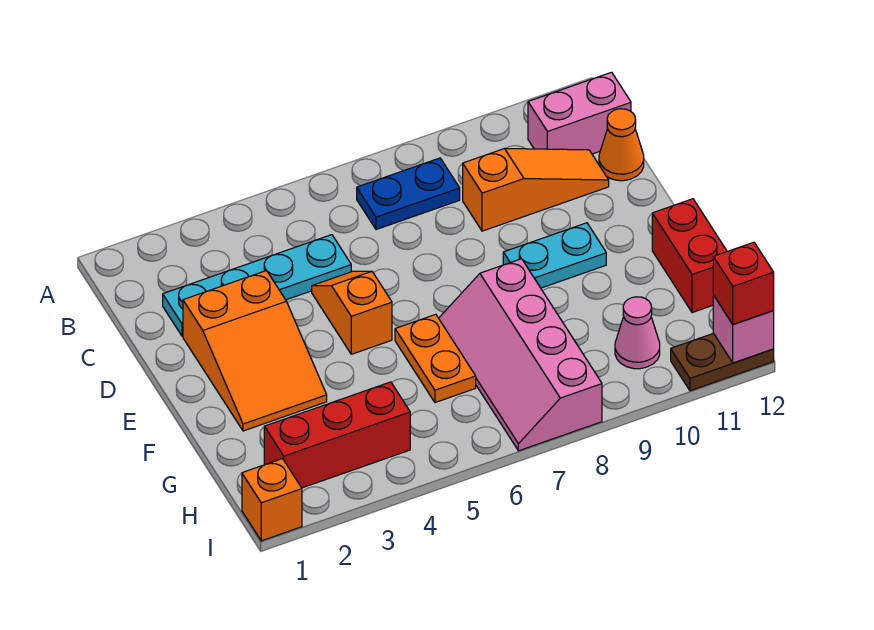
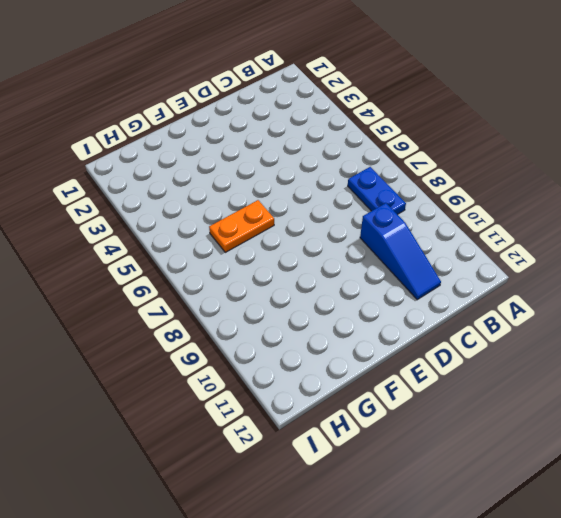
blue 1x3 slope [360,203,441,300] -> orange 1x3 slope [463,148,609,231]
none -> pink 1x2 brick [528,72,631,154]
none -> cyan 1x4 plate [163,235,351,336]
none -> orange 1x1 cone [599,109,644,181]

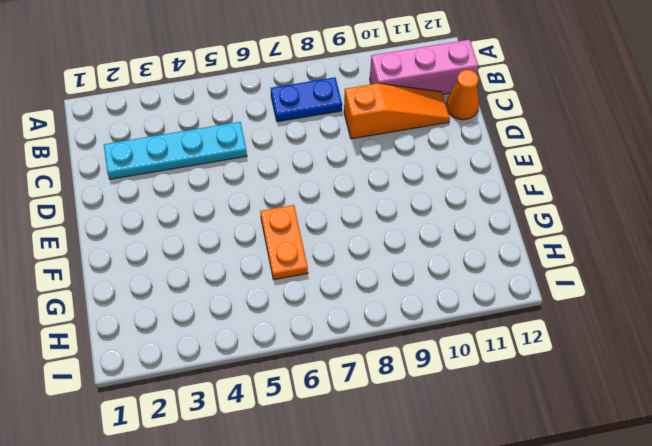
pink 1x3 brick [370,40,478,94] -> pink 1x2 brick [528,72,631,154]
none -> orange 2x3 slope [183,271,327,431]
none -> orange 1x2 slope [312,271,392,354]
none -> cyan 1x2 plate [503,223,606,288]

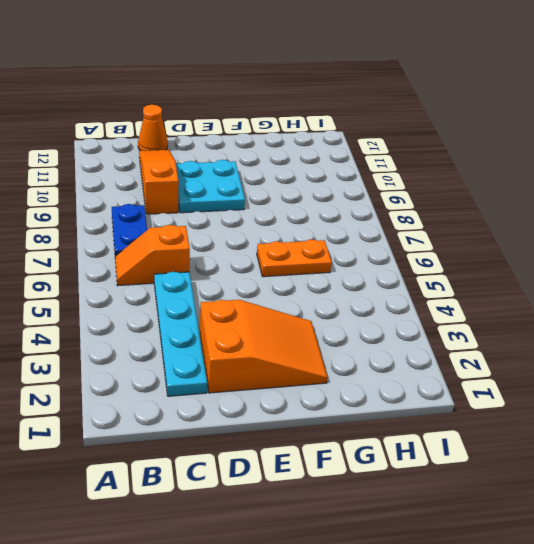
orange 1x2 slope [115,225,190,286] -> orange 1x2 slope moved to [312,271,392,354]
cyan 2x2 plate [176,160,245,213] -> cyan 1x2 plate [503,223,606,288]
none -> pink 1x2 brick [528,72,631,154]
none -> pink 2x4 slope [439,259,602,451]
none -> red 1x2 brick [652,199,727,313]

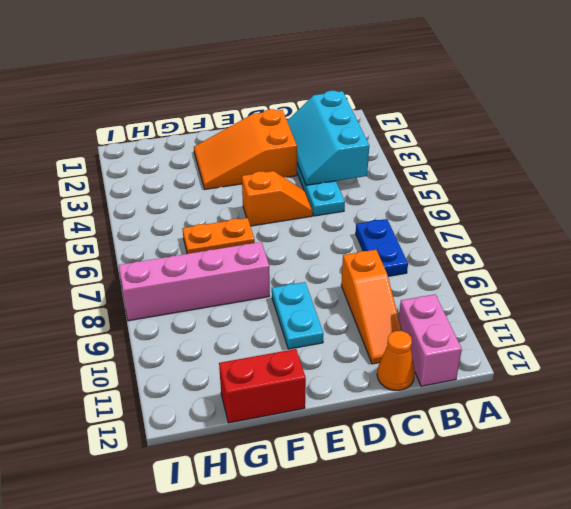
cyan 2x3 slope [287,91,369,185] -> none
none -> red 1x3 brick [264,382,410,488]
none -> pink 1x1 cone [615,297,660,369]
none -> orange 1x1 brick [242,459,302,541]

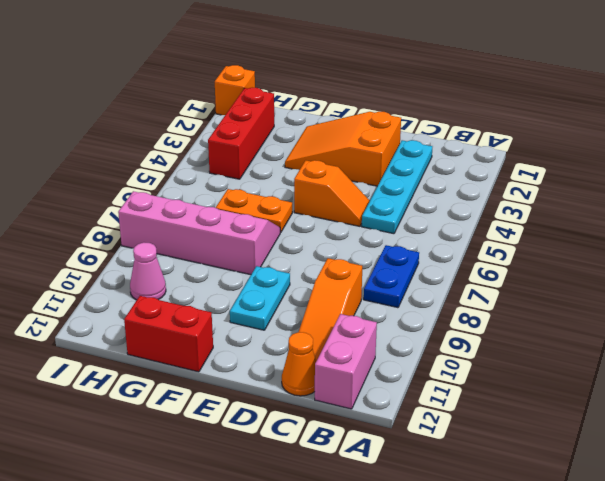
none -> brown 1x2 plate [671,333,774,391]
none -> pink 1x1 brick [713,295,774,363]
none -> red 1x1 brick [713,242,774,324]

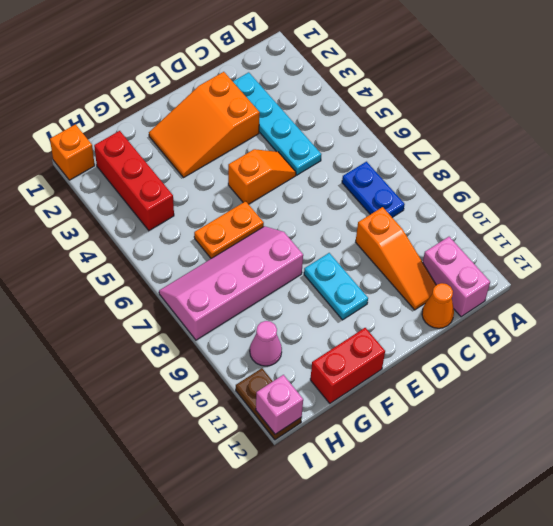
none -> red 1x1 brick [713,242,774,324]

